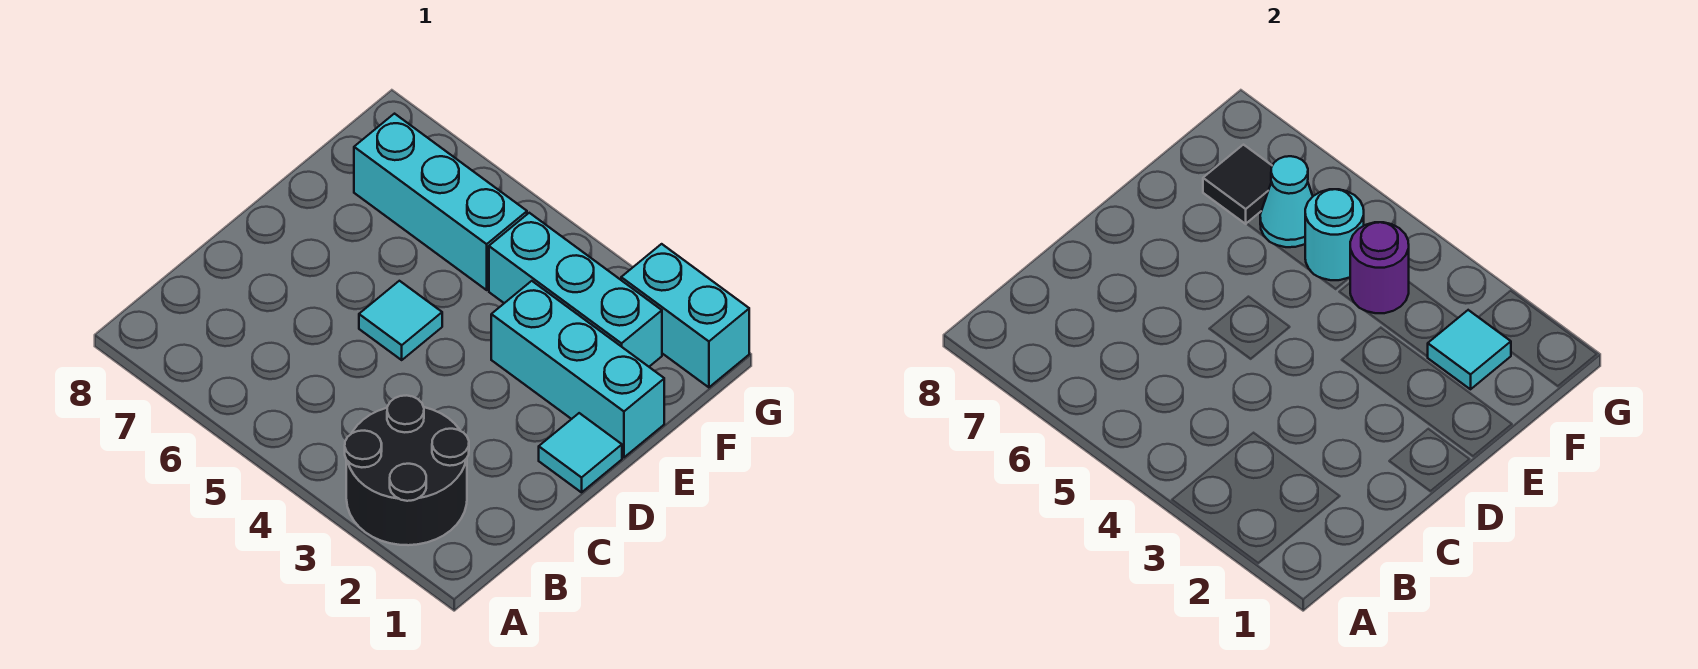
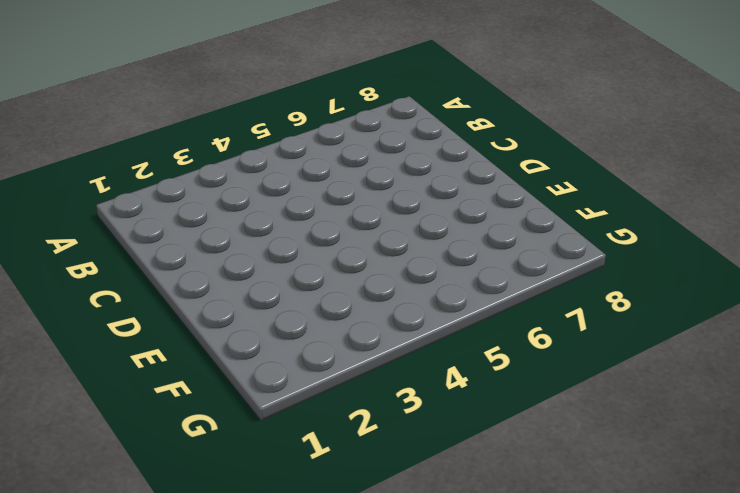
none -> black 2x2 round brick [345,395,469,545]
none -> cyan 1x1 tile [539,413,622,492]
none -> cyan 1x1 tile [359,281,442,360]

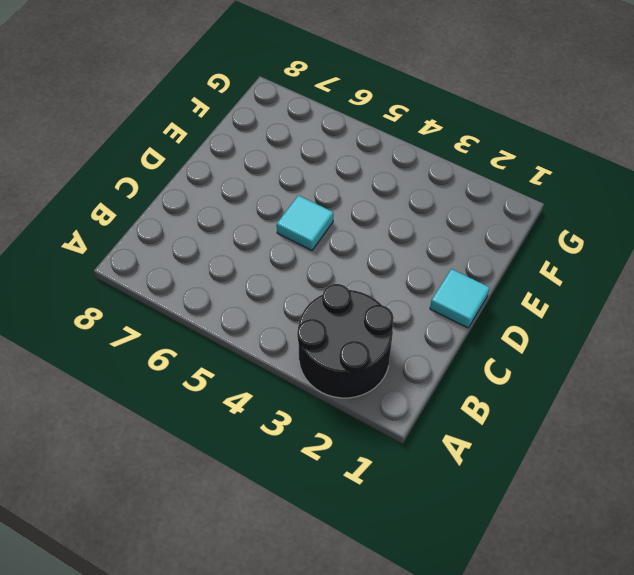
none -> cyan 1x3 brick [491,281,664,457]
none -> cyan 1x3 brick [489,213,662,367]
none -> cyan 1x3 brick [354,114,527,290]

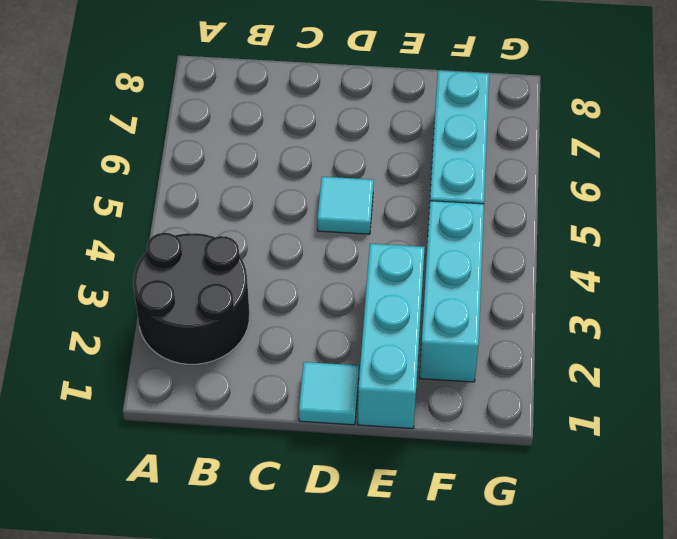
none -> cyan 1x2 brick [621,244,749,387]
none -> cyan 1x1 tile [1428,310,1511,389]
none -> purple 1x1 round brick [1350,222,1409,313]

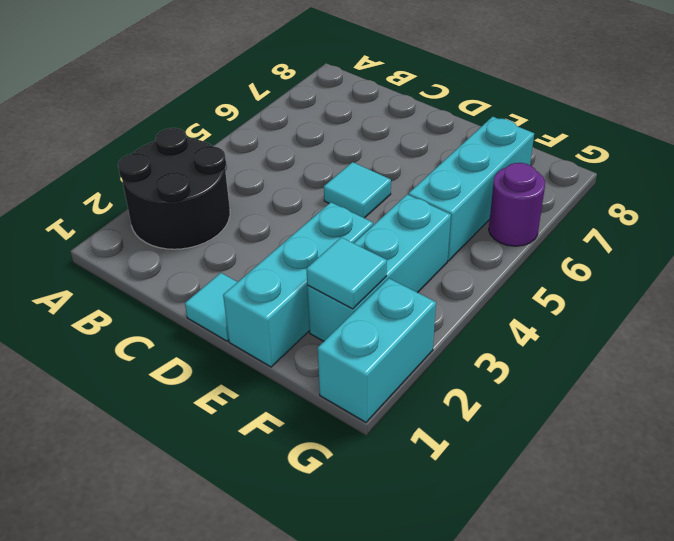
purple 1x1 round brick [489,163,545,246] -> purple 1x1 round brick moved to [1350,222,1409,313]
none -> cyan 1x1 round brick [1305,189,1364,280]
none -> cyan 1x1 cone [1260,156,1313,247]
none -> black 1x1 tile [1203,145,1272,224]

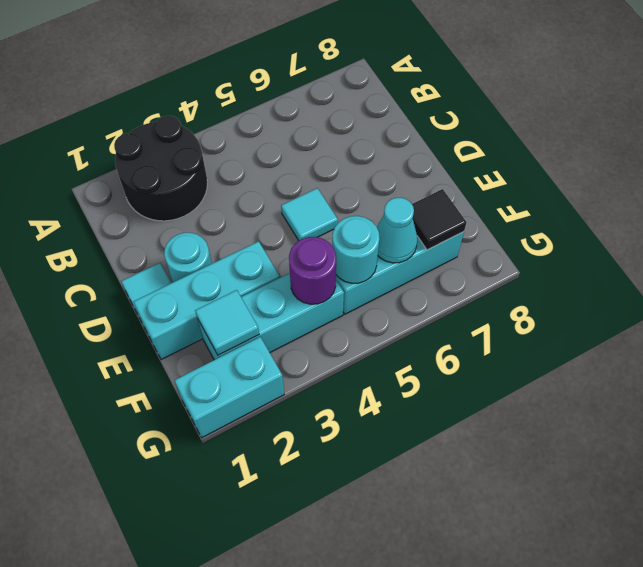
cyan 1x1 round brick [164,233,212,282] -> none

